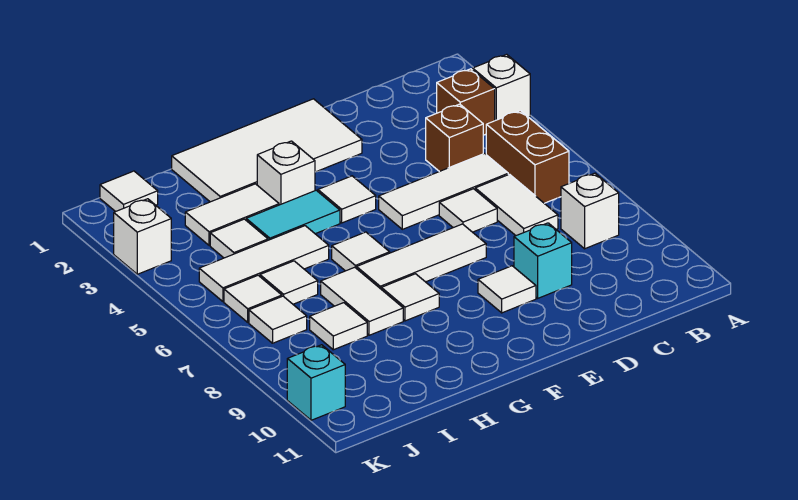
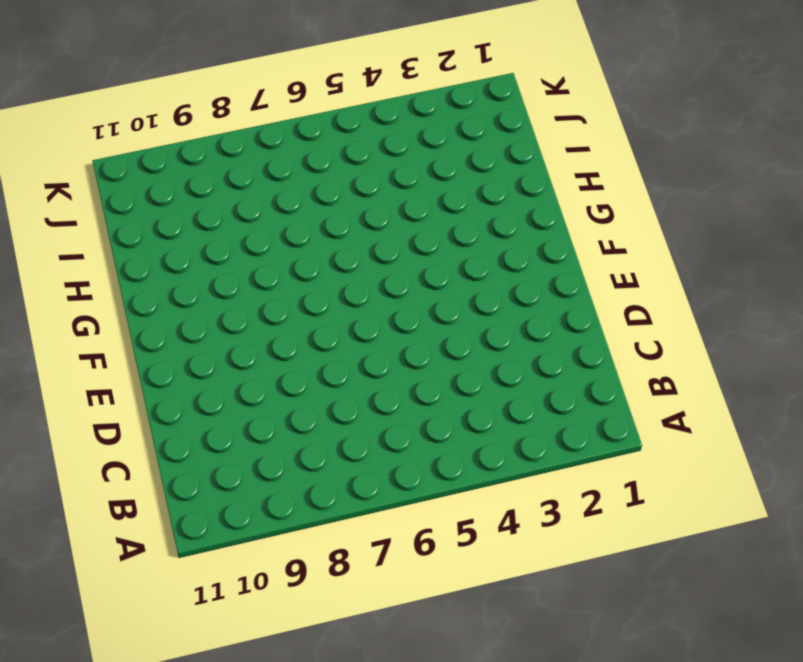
none -> white 1x1 brick [473,54,530,121]
none -> brown 1x1 brick [437,69,495,135]
none -> brown 1x2 brick [486,111,569,203]

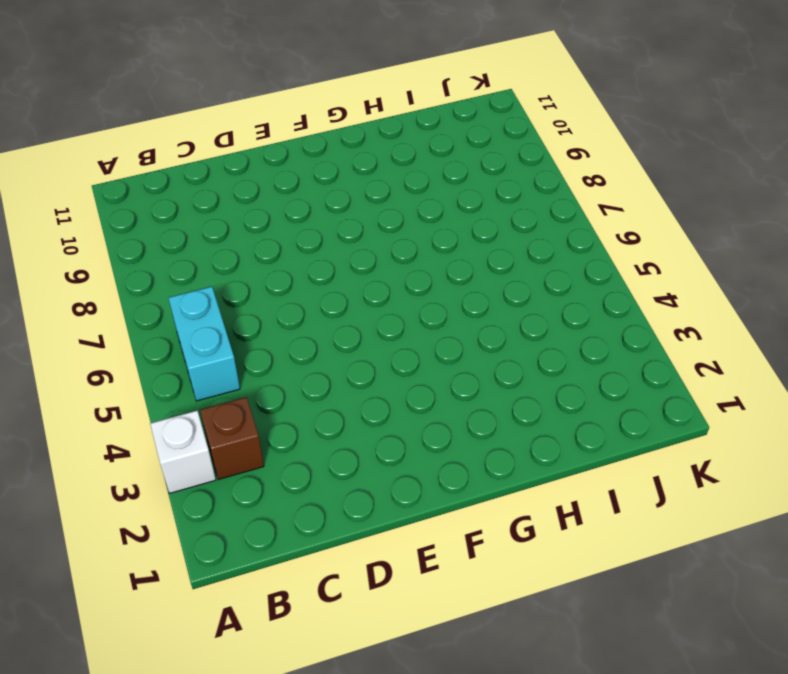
cyan 1x2 brick [169,287,240,401] -> brown 1x2 brick [486,111,569,203]
none -> white 1x1 brick [561,173,619,249]
none -> brown 1x1 brick [426,104,483,172]
none -> white 1x3 tile [379,153,508,229]

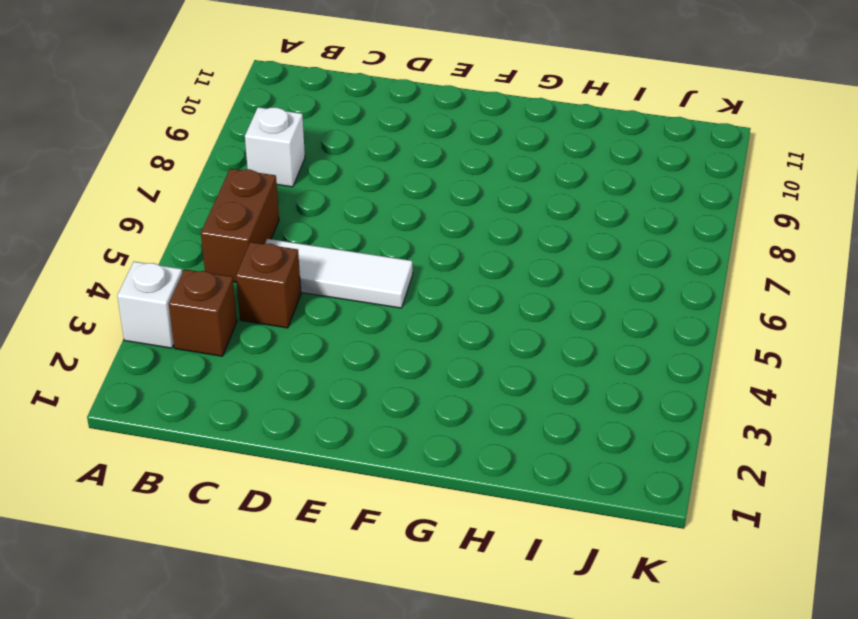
none -> white 1x2 tile [475,174,558,236]
none -> white 1x1 tile [439,189,497,232]
none -> cyan 1x1 brick [514,223,572,298]

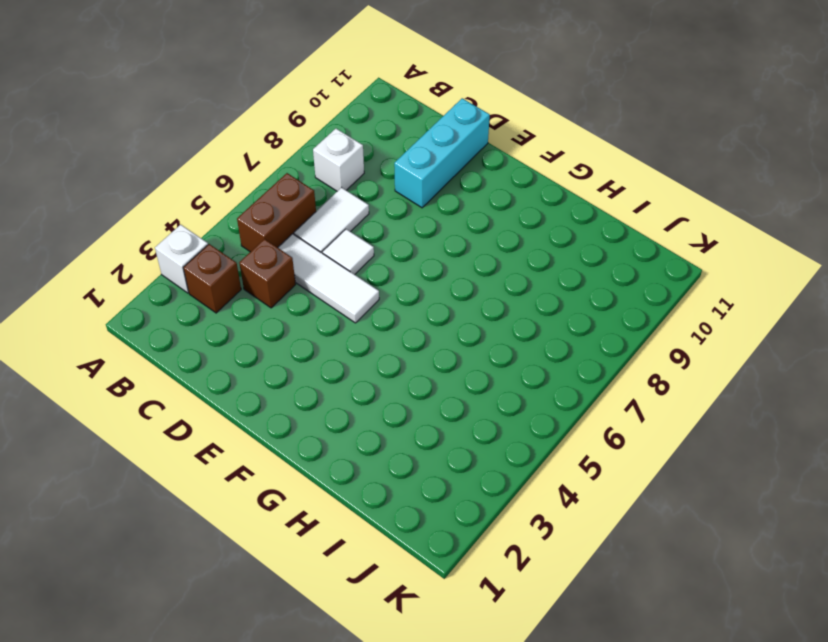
cyan 1x3 brick [394,98,490,208] -> cyan 1x1 brick [514,223,572,298]
none -> white 2x4 tile [172,99,362,202]
none -> white 1x3 tile [357,224,486,289]
none -> white 1x1 tile [478,266,536,313]

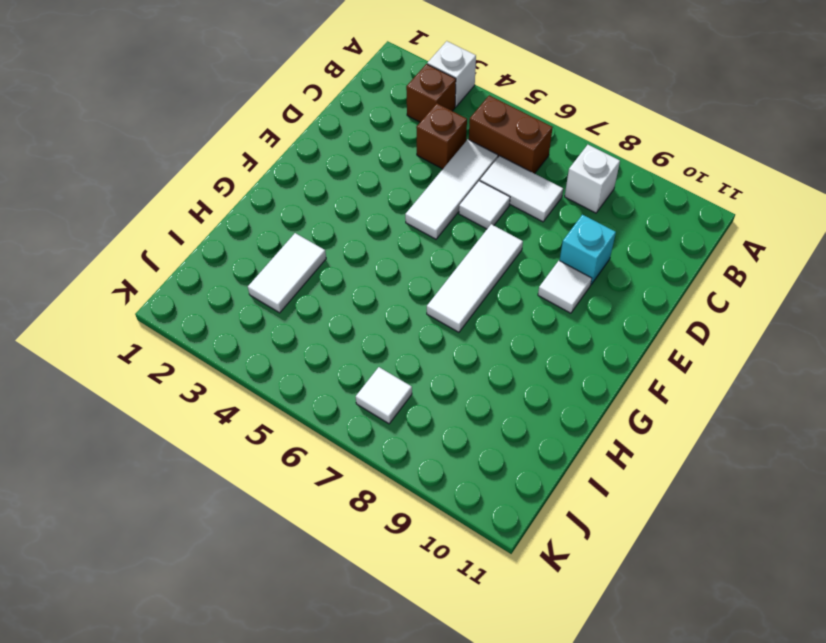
none -> white 2x4 tile [172,99,362,202]
none -> white 1x1 tile [318,176,376,223]
none -> white 1x1 brick [257,141,315,205]

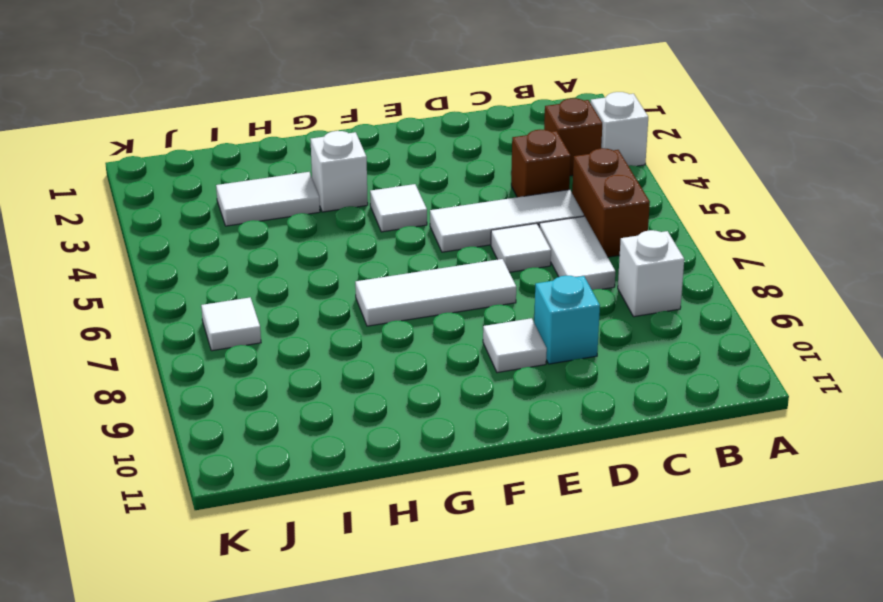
none -> white 2x4 tile [172,99,362,202]
none -> cyan 1x2 tile [246,190,340,240]
none -> white 1x1 tile [332,232,390,271]

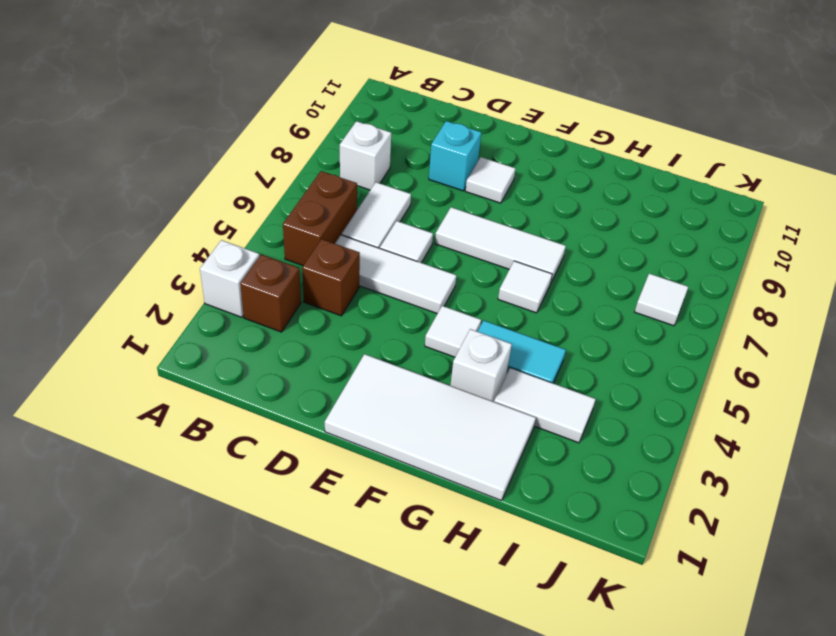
none -> white 1x1 tile [381,274,439,321]
none -> white 1x3 tile [199,226,329,302]
none -> white 1x2 tile [321,267,403,335]

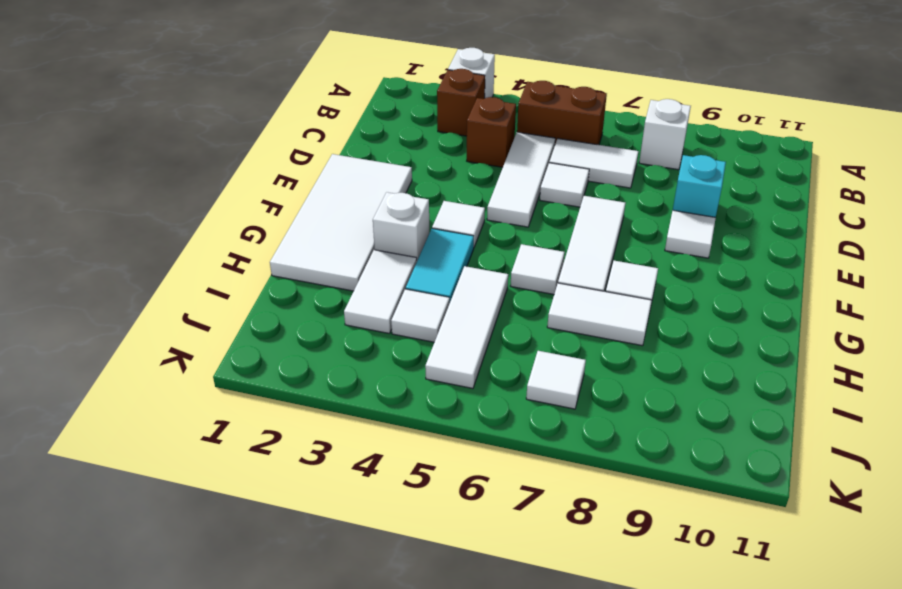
none -> white 1x1 tile [260,261,318,304]
none -> white 1x1 tile [310,303,367,350]
none -> white 1x1 tile [100,171,158,212]

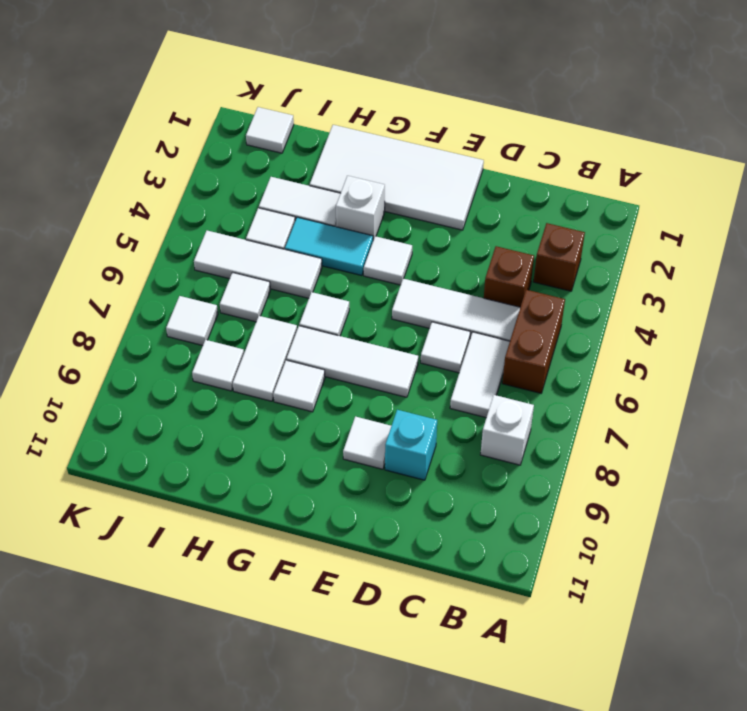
none -> white 1x1 brick [473,54,530,121]
none -> white 1x1 tile [224,275,282,322]
none -> white 1x1 brick [114,199,171,274]

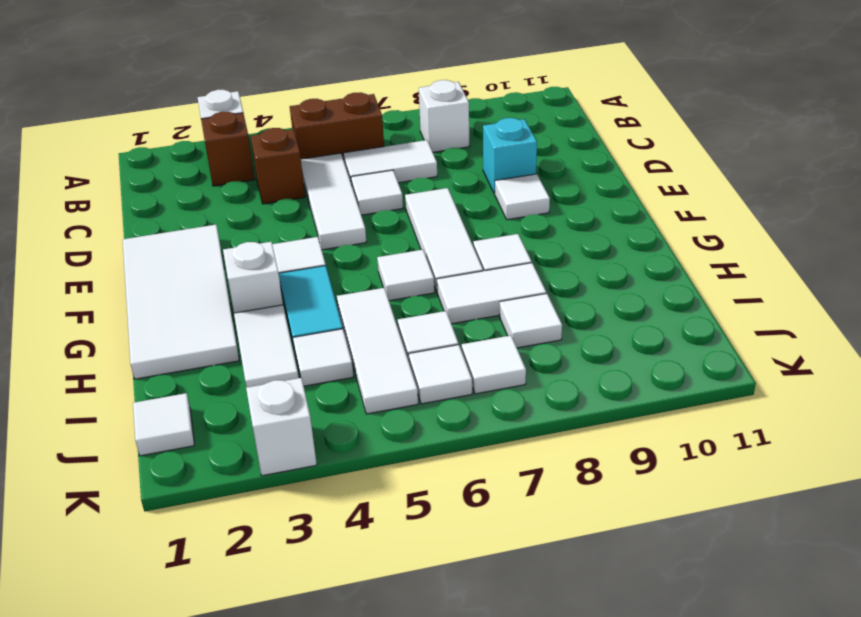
none -> cyan 1x1 brick [287,345,345,420]

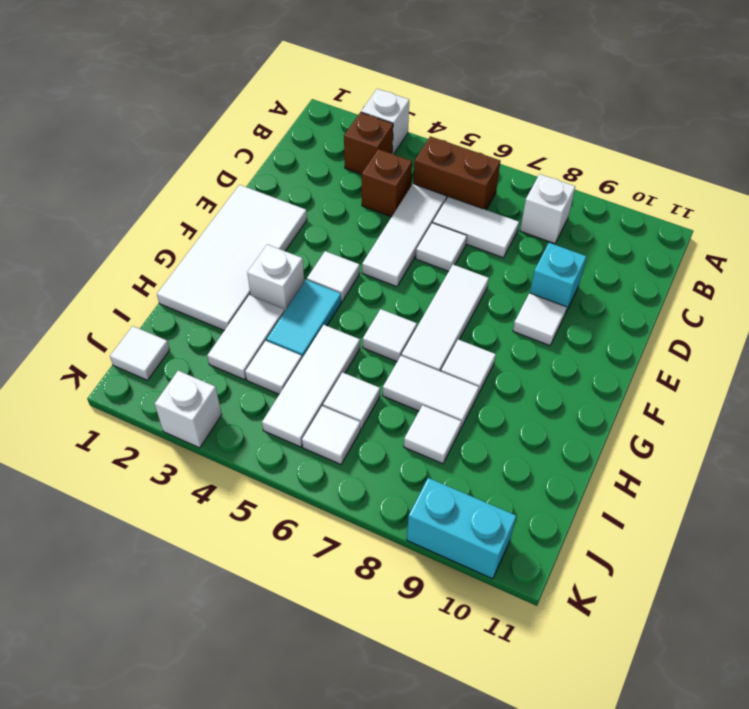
cyan 1x2 brick [407,478,516,579] -> cyan 1x1 brick [287,345,345,420]
none -> white 1x1 tile [249,296,307,343]

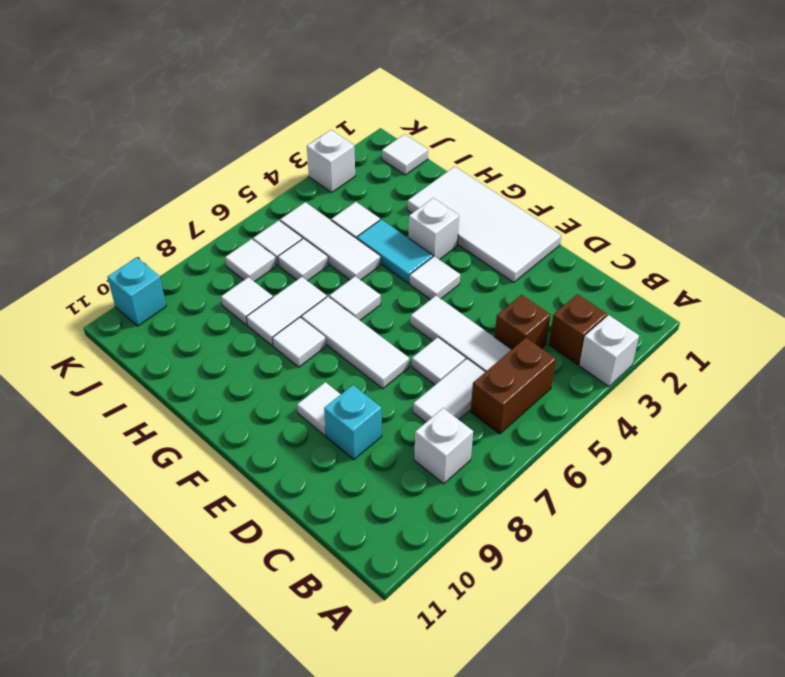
none -> white 1x2 tile [185,184,279,245]

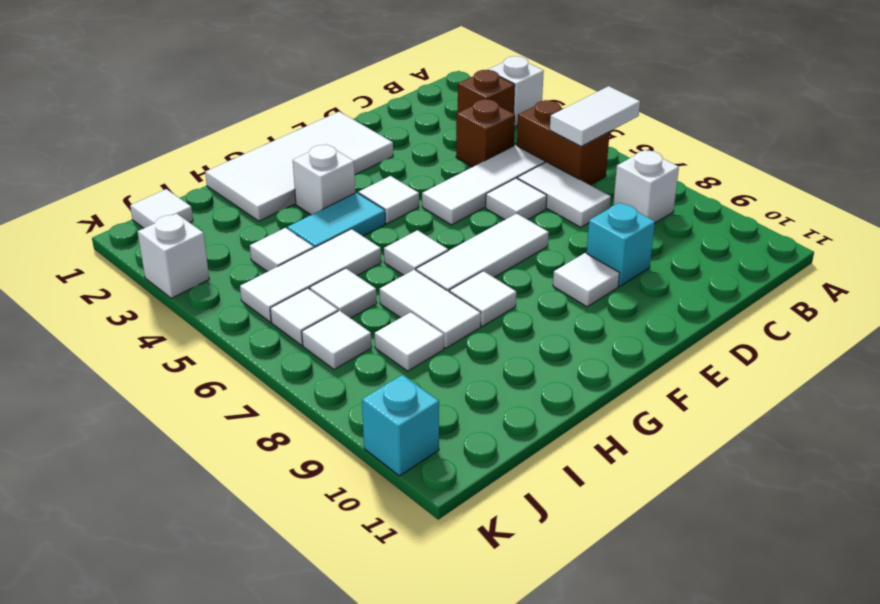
white 1x2 tile [550,86,640,147] -> white 1x2 tile moved to [185,184,279,245]

